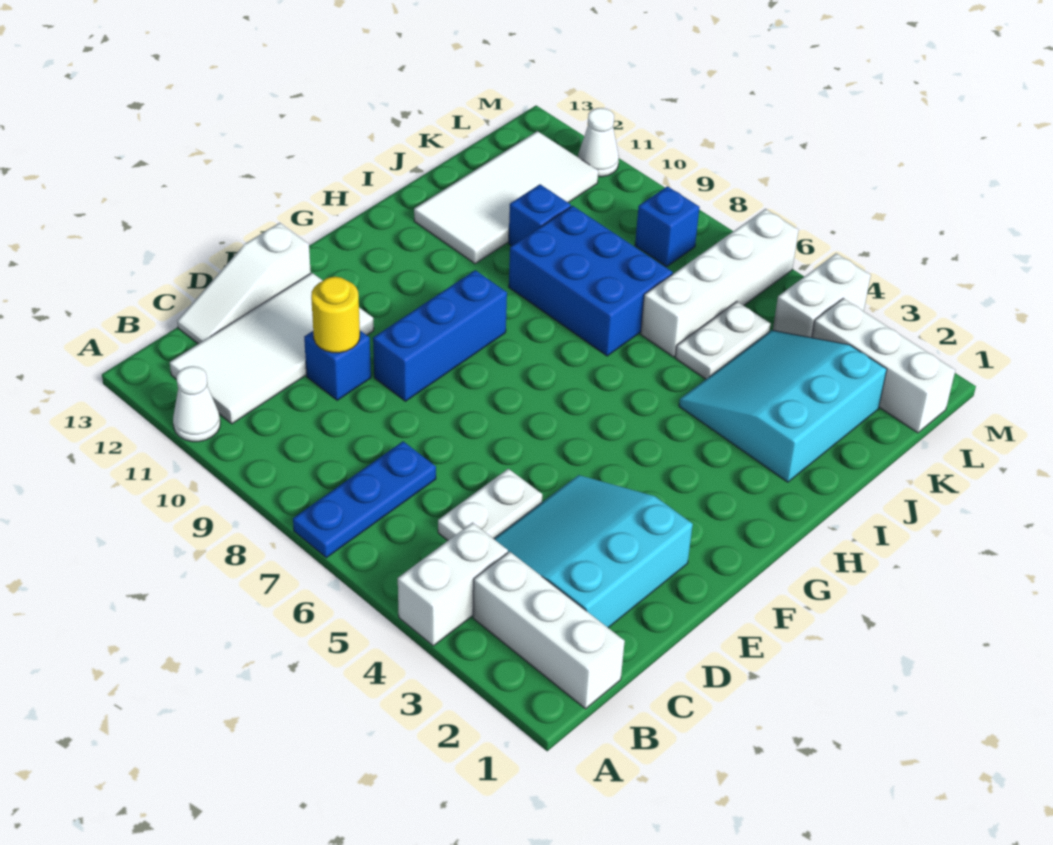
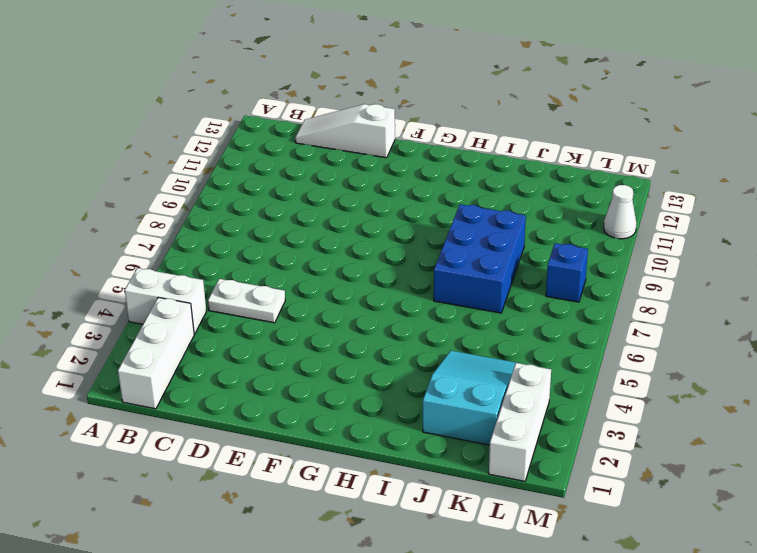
cyan 2x3 slope [423,351,516,445] -> cyan 3x3 slope [679,330,887,482]
none -> blue 1x3 plate [293,441,436,558]
none -> white 1x1 cone [173,366,220,442]
none -> white 2x4 tile [170,273,374,424]

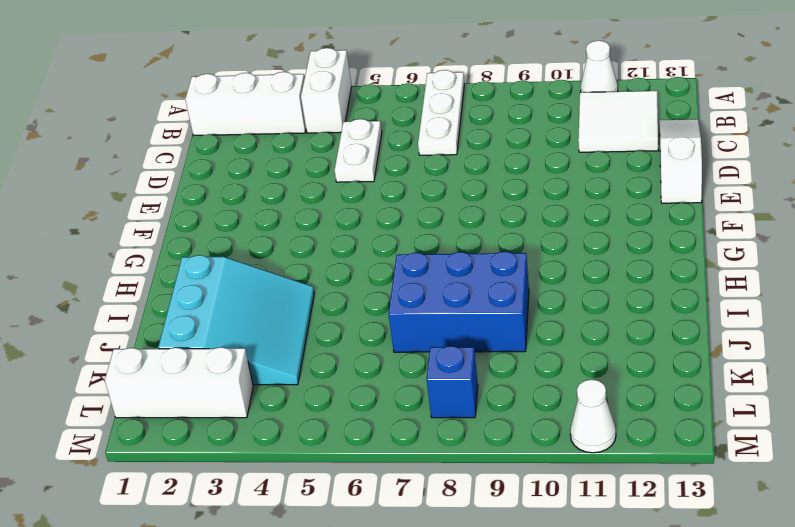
white 1x3 plate [418,70,464,155] -> blue 1x3 plate [293,441,436,558]
white 2x2 tile [578,91,658,152] -> white 2x4 tile [170,273,374,424]
none -> cyan 3x3 slope [494,475,693,628]
none -> blue 1x1 brick [304,331,371,400]
none -> blue 1x3 brick [373,270,507,401]

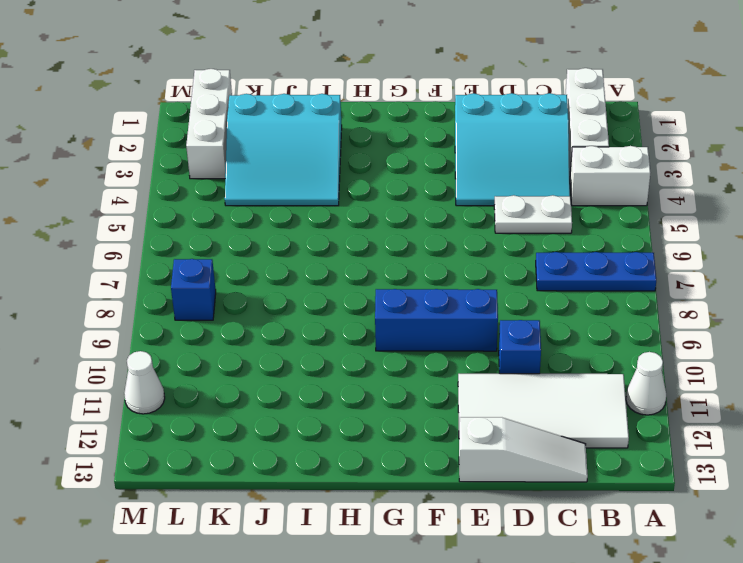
none -> blue 2x3 brick [509,206,673,356]
none -> white 2x4 tile [414,131,598,264]
none -> white 1x2 plate [675,302,771,379]

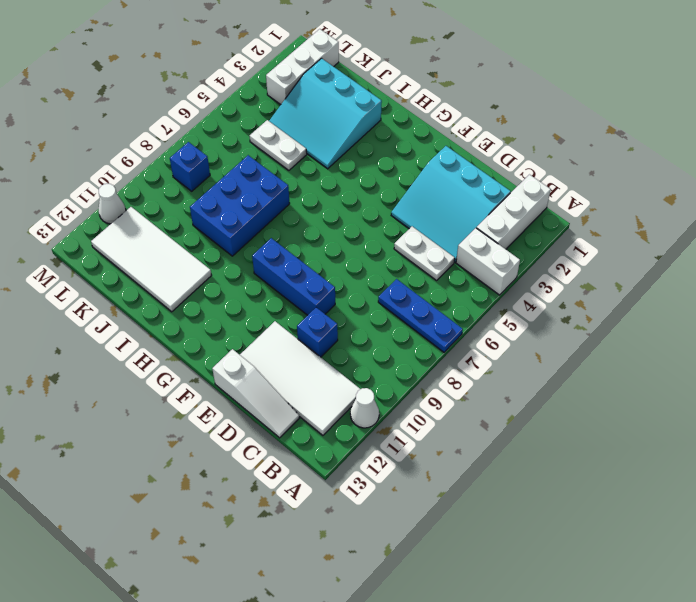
none -> white 1x4 brick [641,209,799,357]
none -> blue 1x1 brick [509,184,571,246]
none -> white 1x2 brick [773,253,871,338]

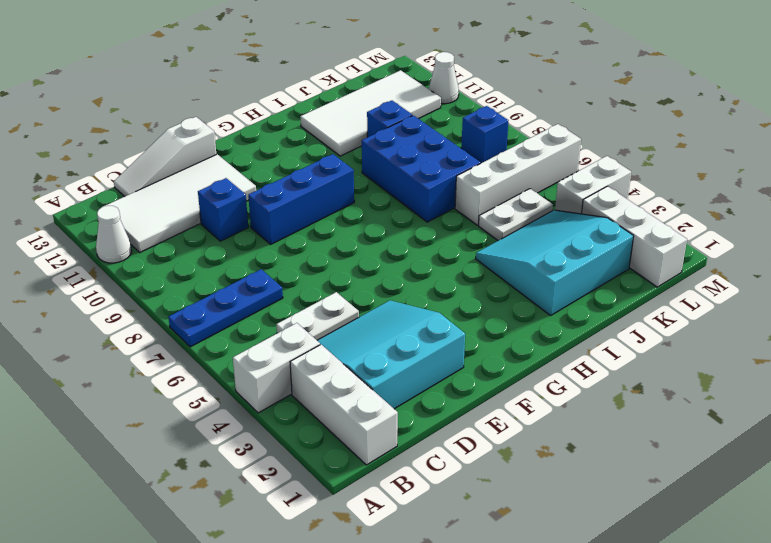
none -> yellow 1x1 round brick [311,277,360,353]

